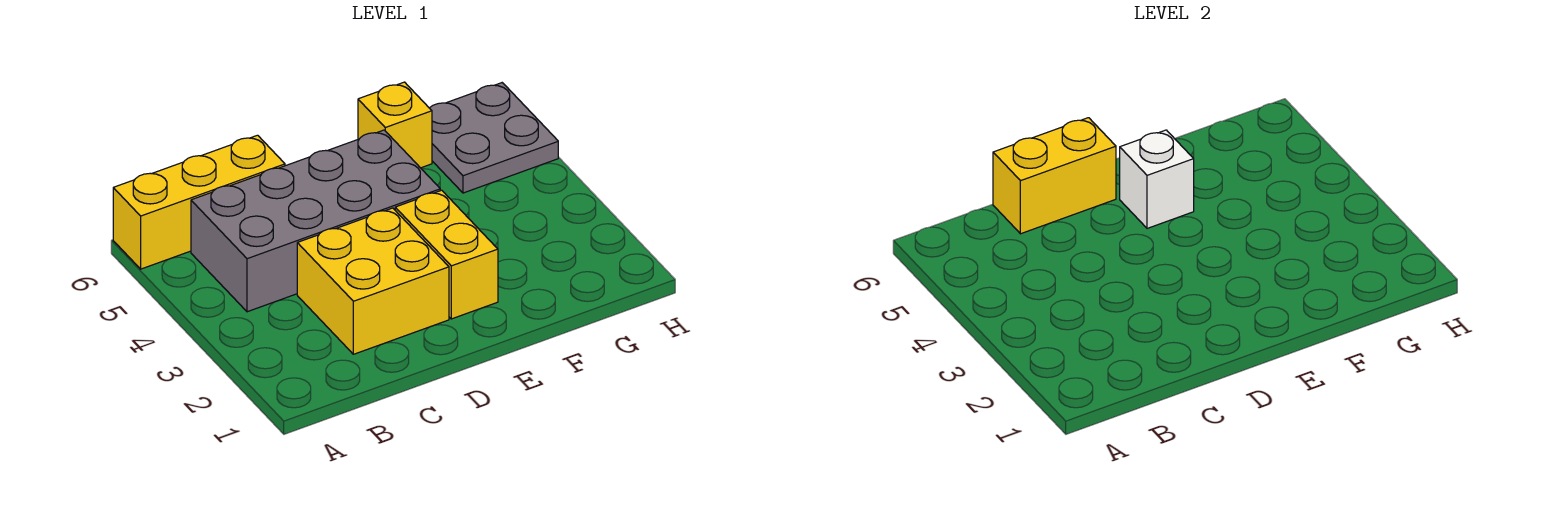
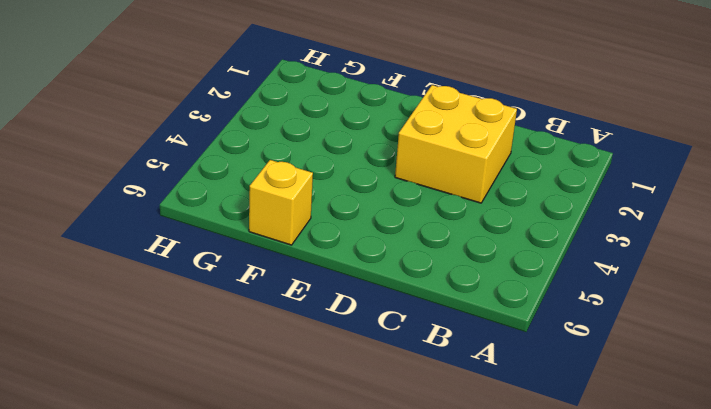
none -> yellow 1x3 brick [113,135,285,269]
none -> grey 2x4 brick [191,130,440,312]

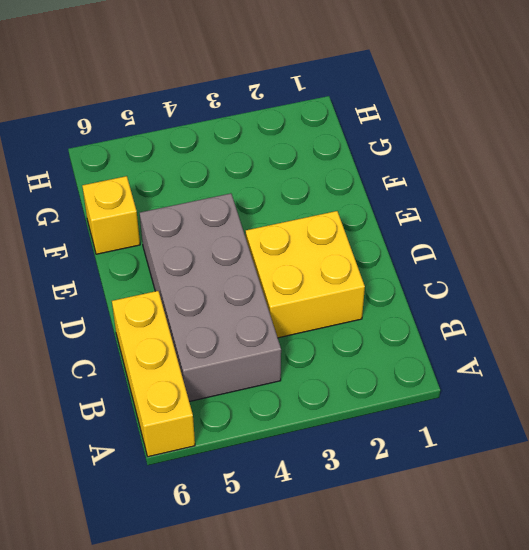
none -> yellow 1x2 brick [395,190,498,319]
none -> grey 2x2 plate [430,83,558,193]

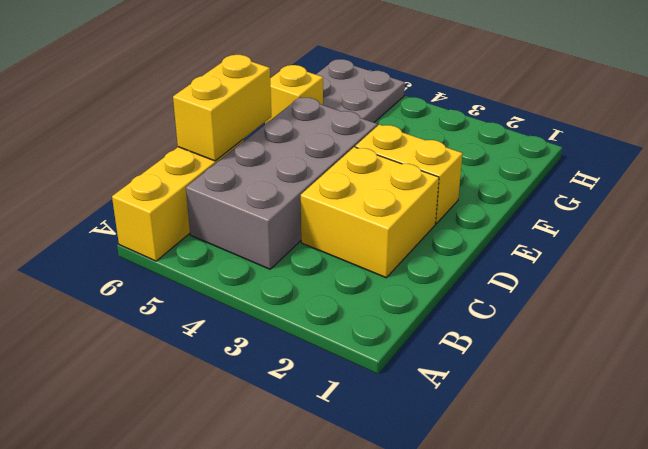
none -> white 1x1 brick [1120,130,1194,228]

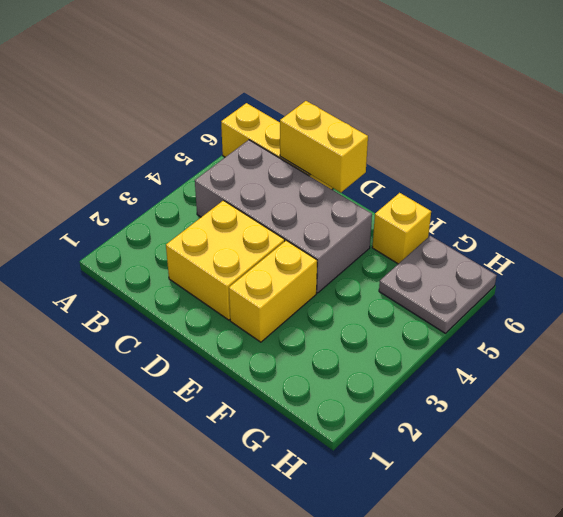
none -> white 1x1 brick [1120,130,1194,228]

